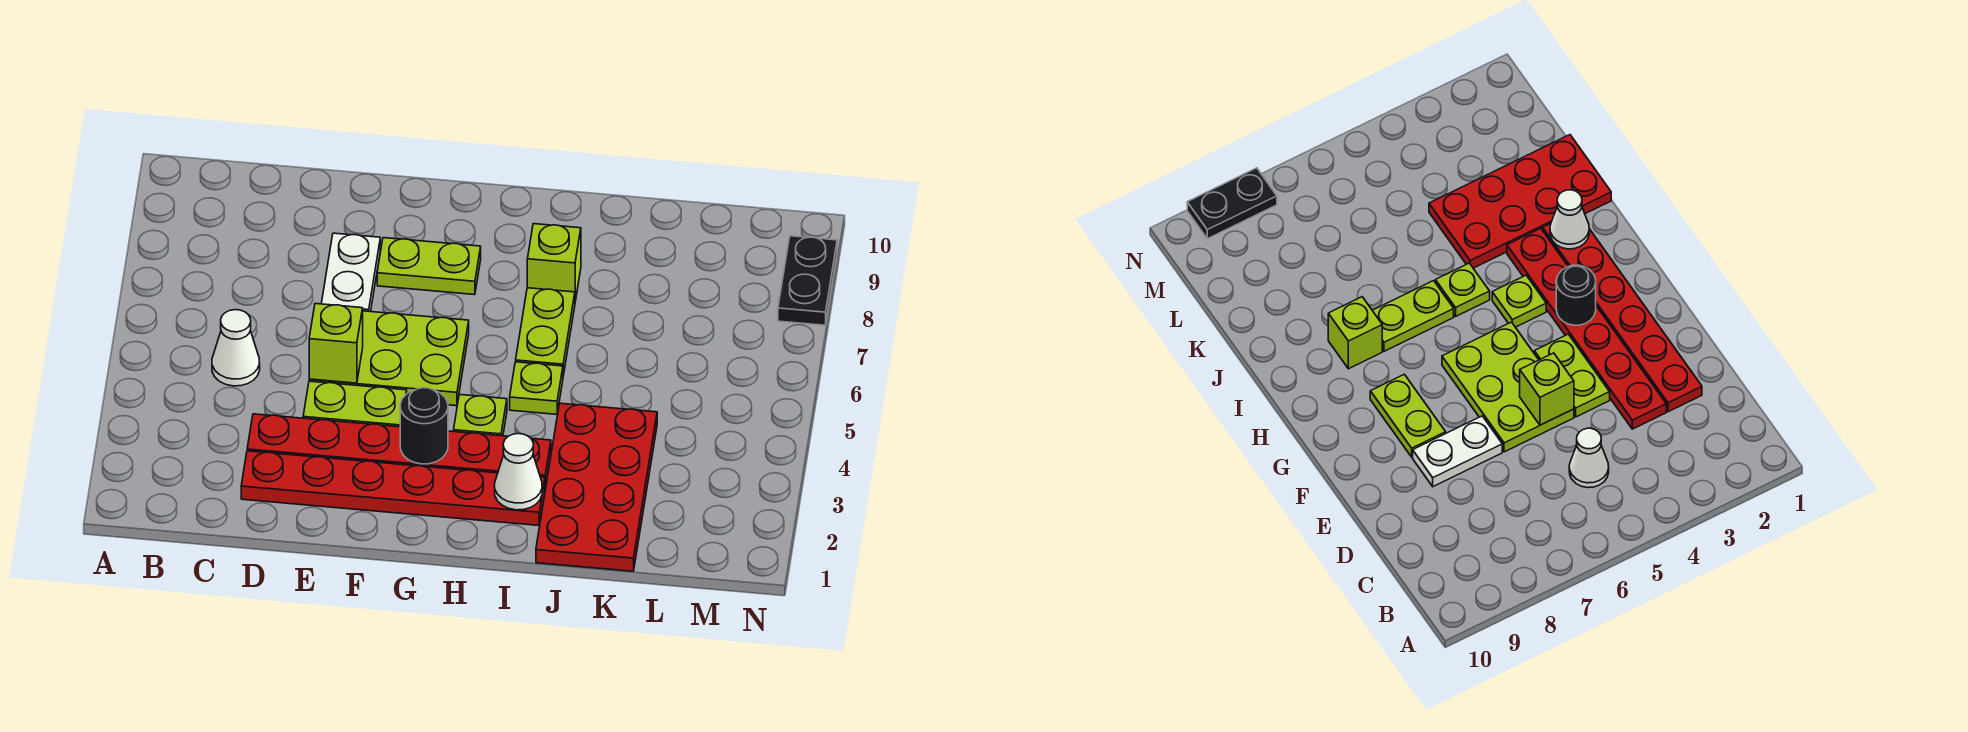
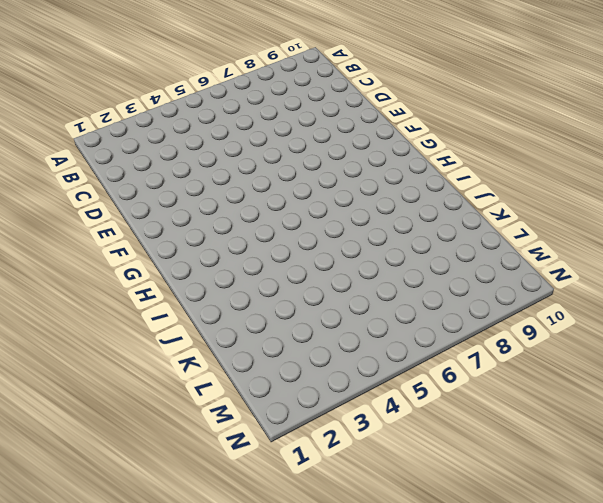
none -> white 1x1 cone [212,310,260,386]
none -> red 1x6 plate [241,451,545,526]
none -> red 1x6 plate [247,414,551,487]

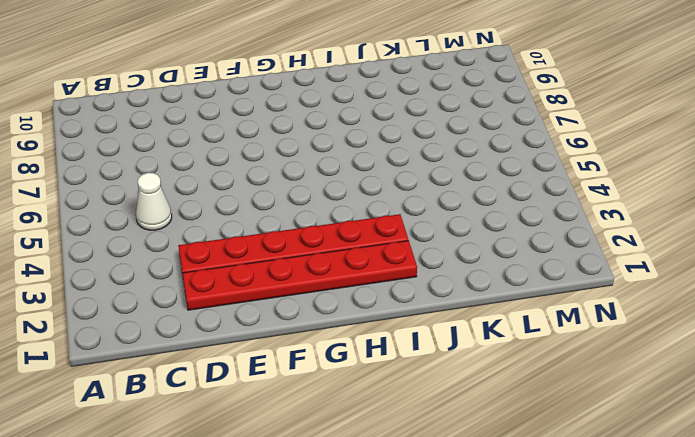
none -> lime 1x2 plate [303,381,407,427]
none -> lime 2x3 plate [309,311,469,406]
none -> white 1x2 plate [321,233,380,312]

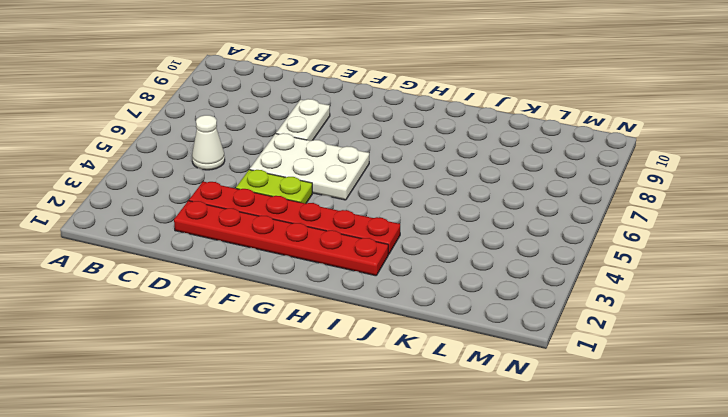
white 2x3 plate [250,133,369,200] -> lime 2x3 plate [309,311,469,406]
none -> lime 1x2 plate [377,238,481,295]
none -> lime 1x1 plate [454,395,507,436]
none -> lime 1x1 plate [510,362,563,414]

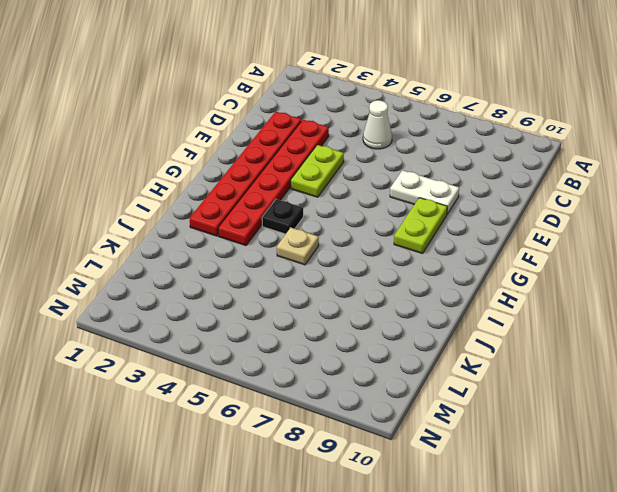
black 1x1 plate [262,199,303,234] -> lime 1x1 plate [454,395,507,436]
tan 1x1 plate [277,228,319,265] -> lime 1x1 plate [510,362,563,414]
none -> lime 2x3 plate [309,311,469,406]
none -> lime 1x2 plate [516,288,575,376]
none -> lime 1x1 brick [527,224,581,301]

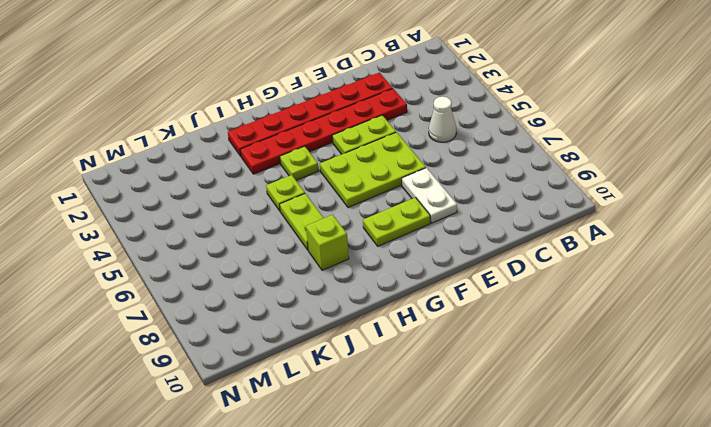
none -> red 2x4 plate [536,403,657,571]
none -> black 1x2 plate [778,236,837,325]
none -> lime 1x1 brick [309,304,363,383]

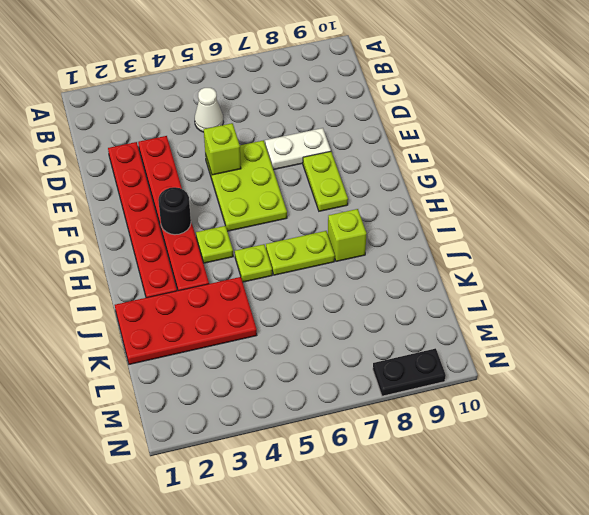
none -> lime 1x2 plate [303,381,407,427]
none -> white 1x1 cone [495,434,542,510]

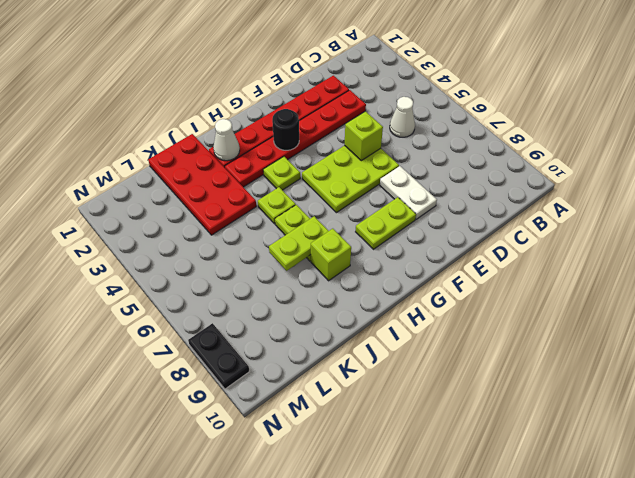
lime 1x2 plate [269,216,328,271] -> lime 1x2 plate moved to [303,381,407,427]

